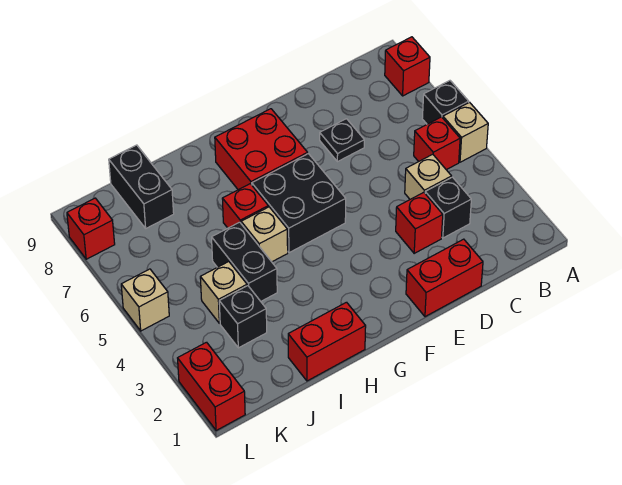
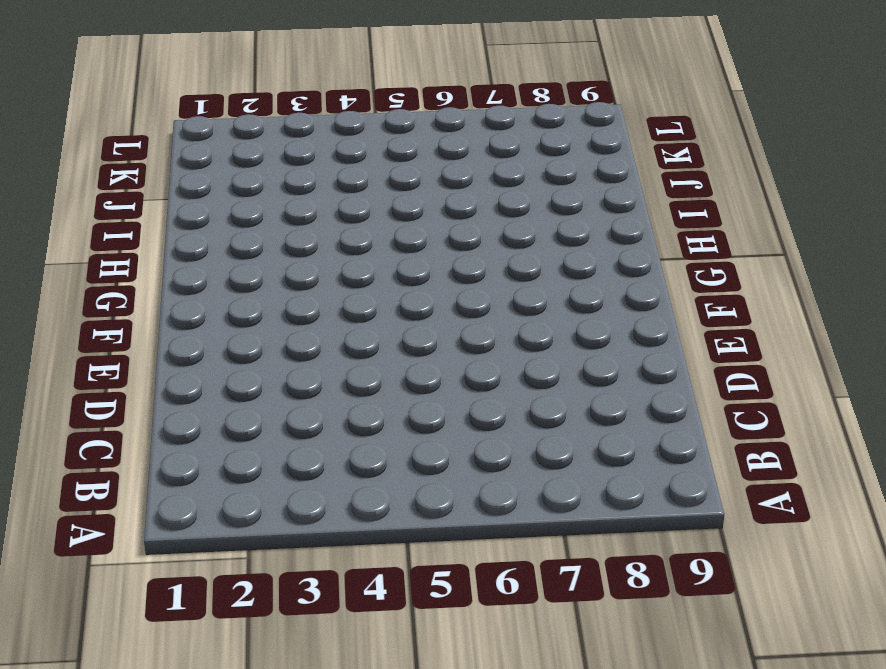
none -> tan 1x1 brick [443,102,488,162]
none -> black 1x1 brick [422,81,469,124]
none -> red 1x1 brick [385,37,430,96]

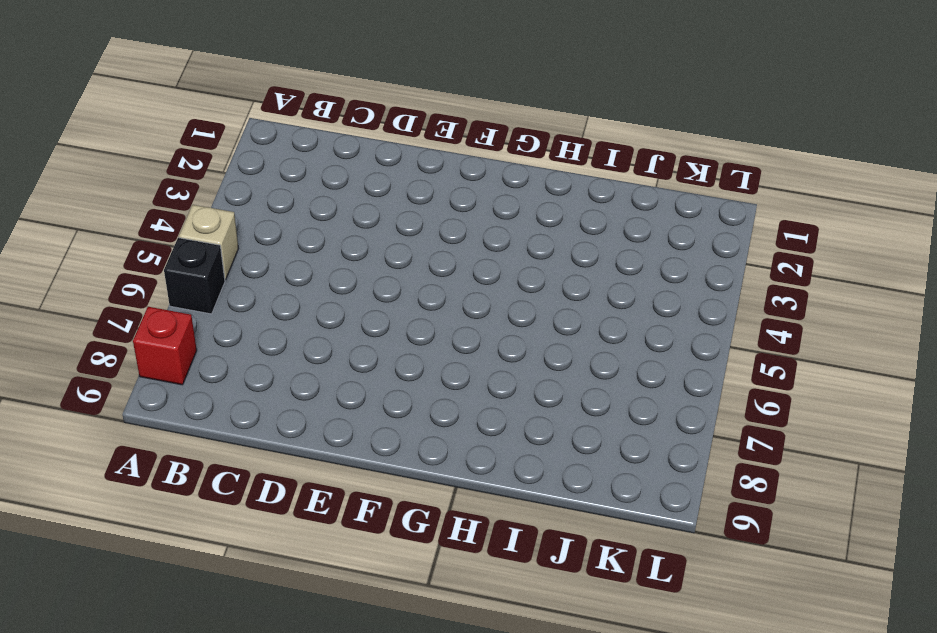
none -> red 1x1 brick [414,117,460,170]
none -> black 1x1 brick [425,177,471,238]
none -> tan 1x1 brick [405,154,452,199]

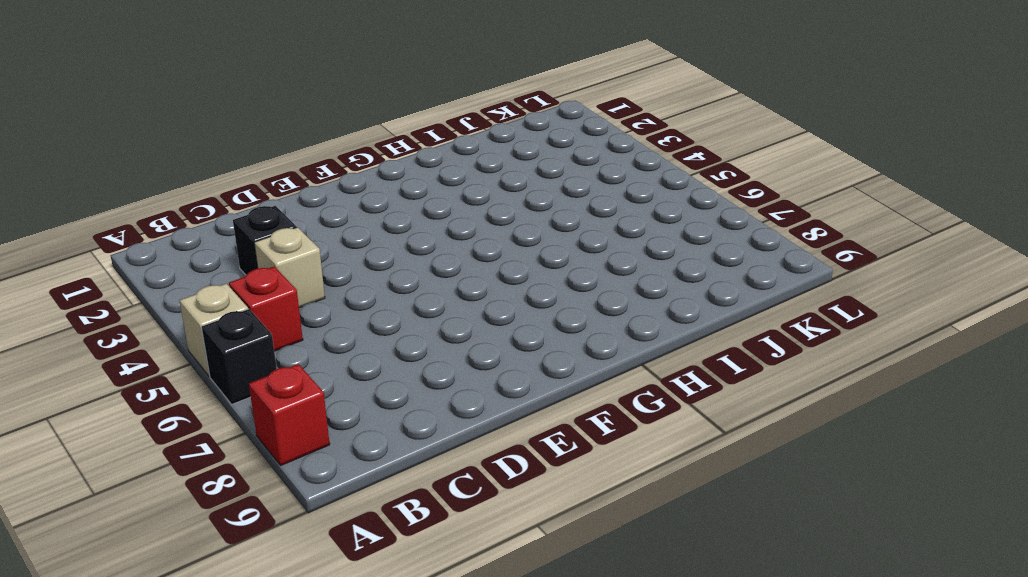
none -> red 1x2 brick [406,239,483,317]
none -> red 1x1 brick [396,192,443,253]
none -> black 1x1 plate [320,119,364,162]

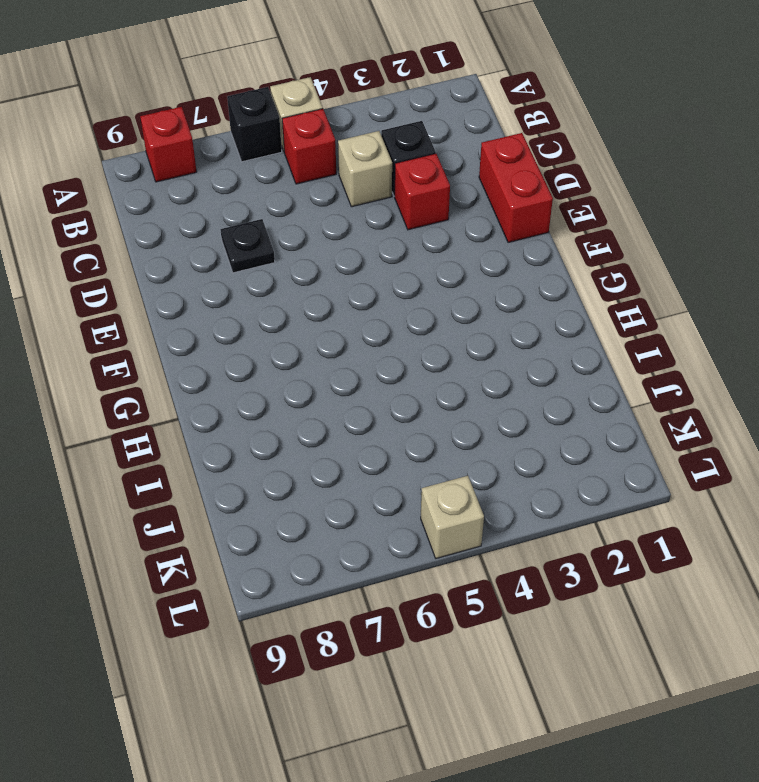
none -> black 2x2 brick [252,154,346,253]
none -> red 2x2 brick [215,109,308,190]
none -> red 1x2 brick [288,302,366,381]

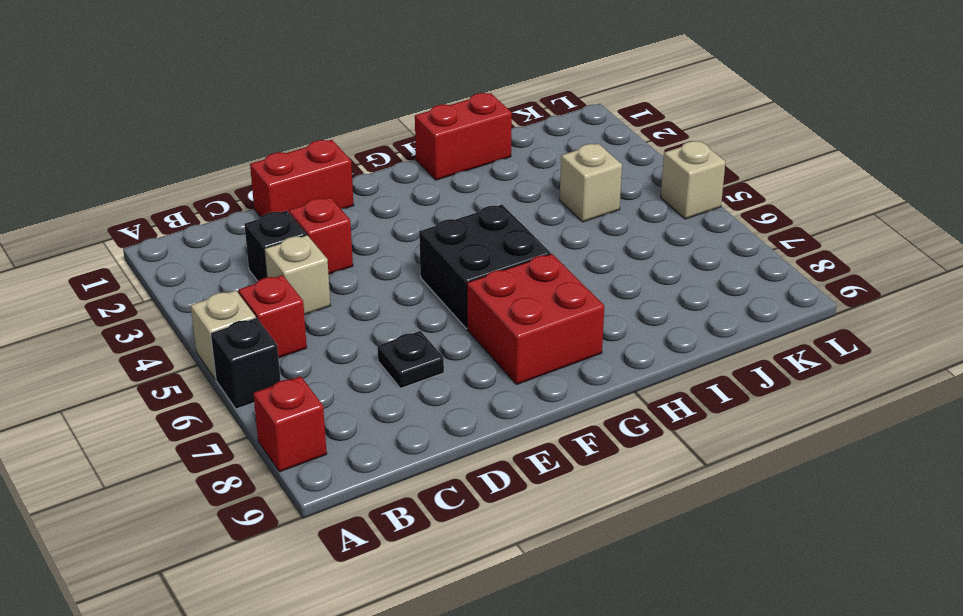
none -> tan 1x1 brick [241,207,288,262]
none -> red 1x1 brick [222,184,268,228]
none -> black 1x2 brick [212,222,277,301]

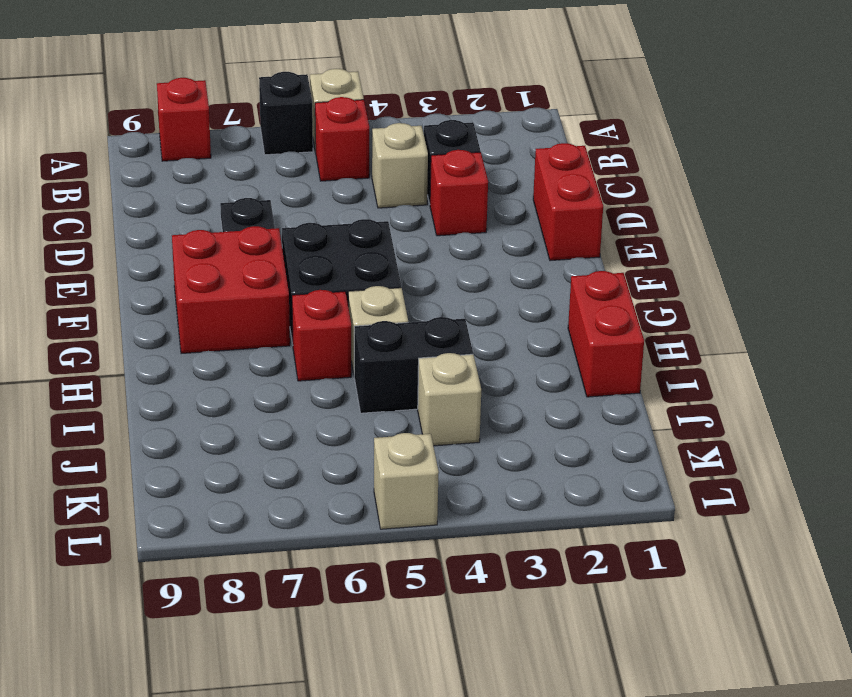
none -> black 1x1 brick [219,286,267,348]
none -> black 1x2 brick [109,145,174,228]
none -> red 1x2 brick [178,342,245,431]

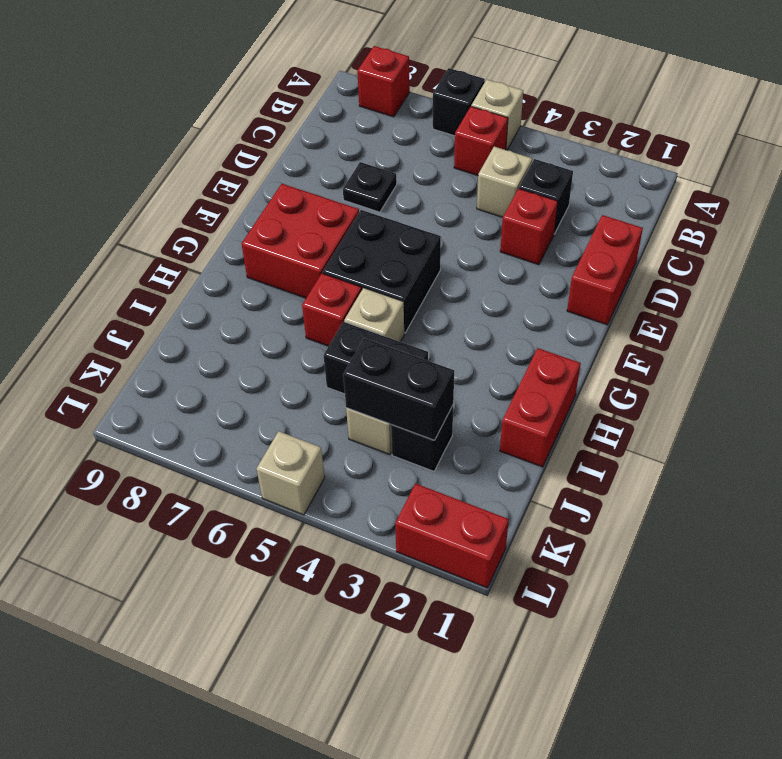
black 1x2 brick [343,338,454,440] -> black 1x2 brick moved to [109,145,174,228]
none -> red 1x1 brick [67,198,115,259]

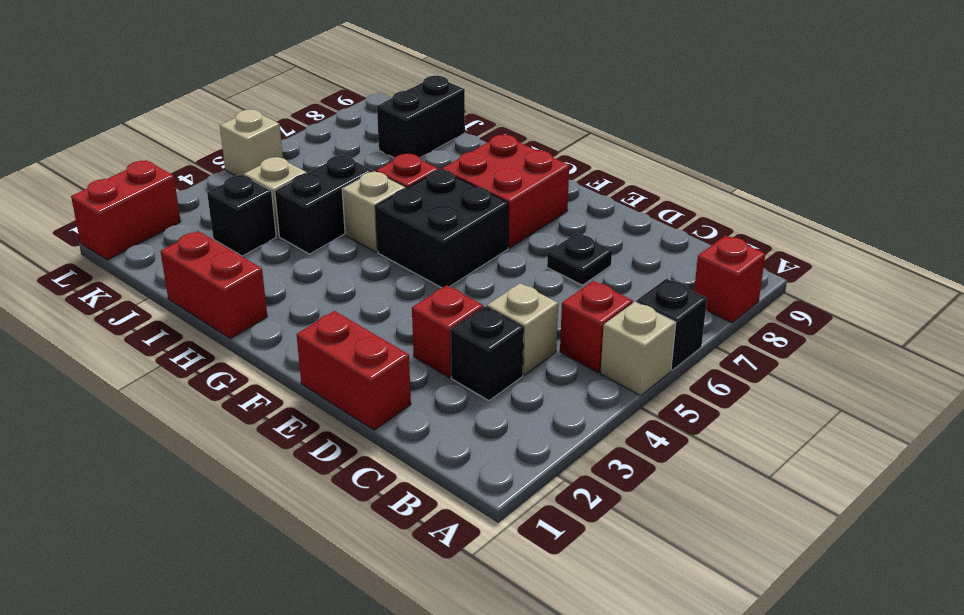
none -> red 1x1 brick [67,198,115,259]

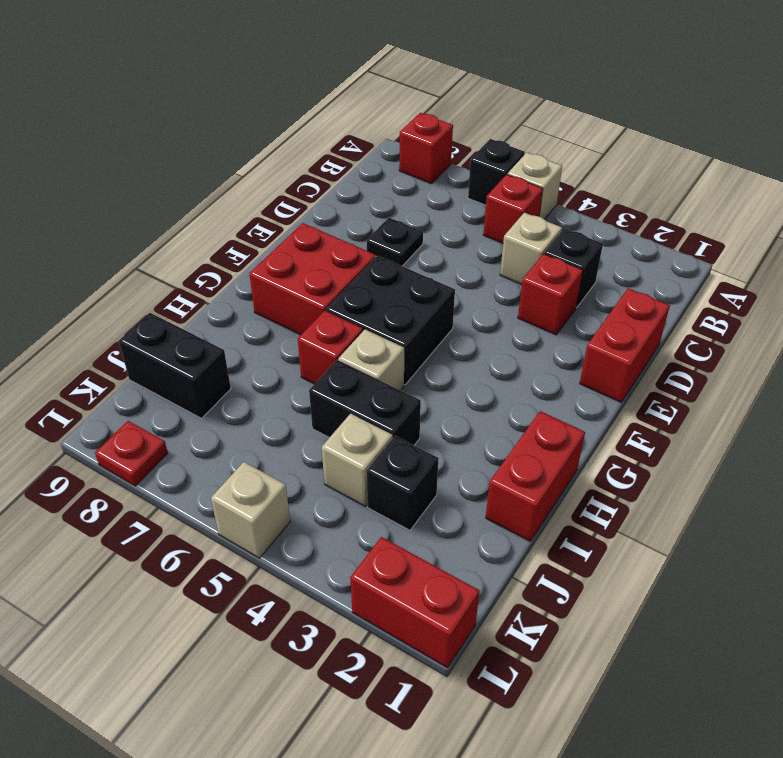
red 1x1 plate [95,421,168,486] -> red 1x1 brick [67,198,115,259]

